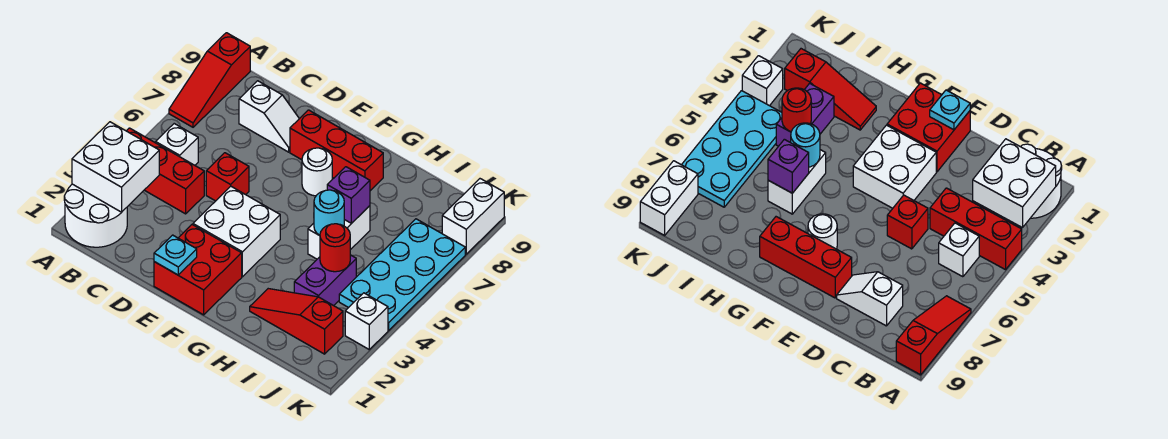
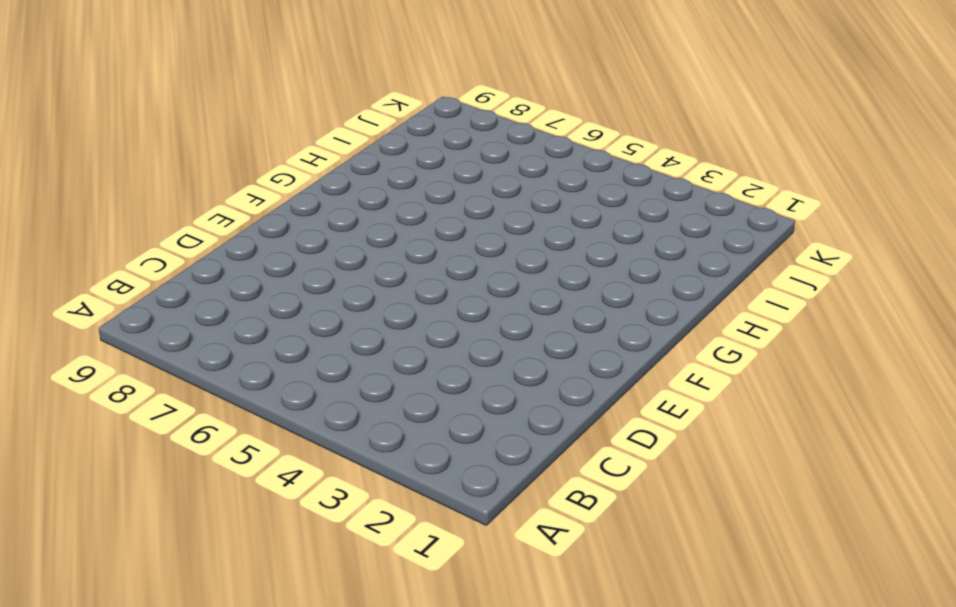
none -> white 2x2 round brick [64,184,127,247]
none -> red 1x3 brick [127,128,204,214]
none -> red 1x3 slope [169,33,250,127]

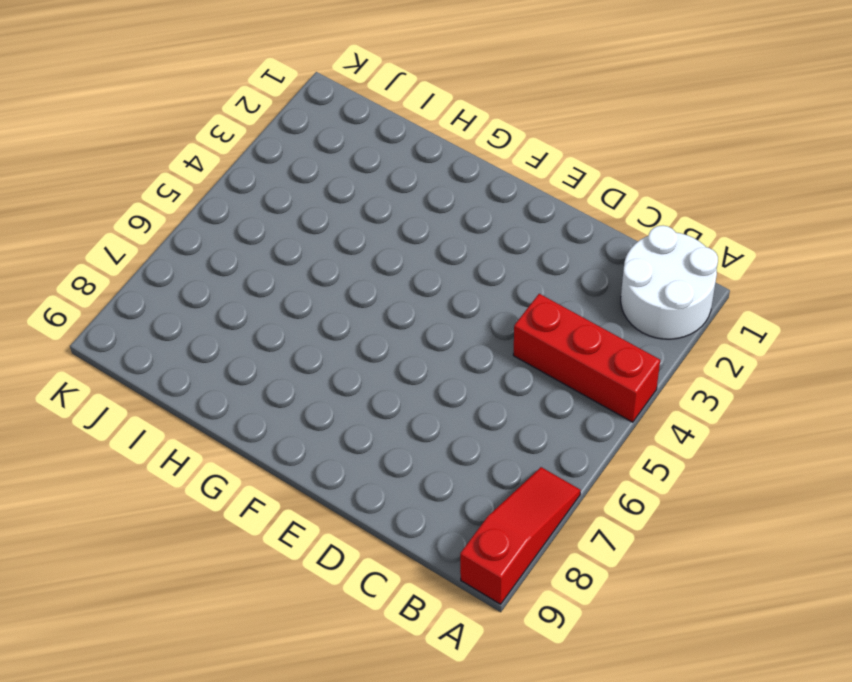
none -> white 1x1 brick [156,124,198,165]
none -> white 1x2 slope [239,81,299,152]
none -> red 1x1 brick [206,153,249,201]

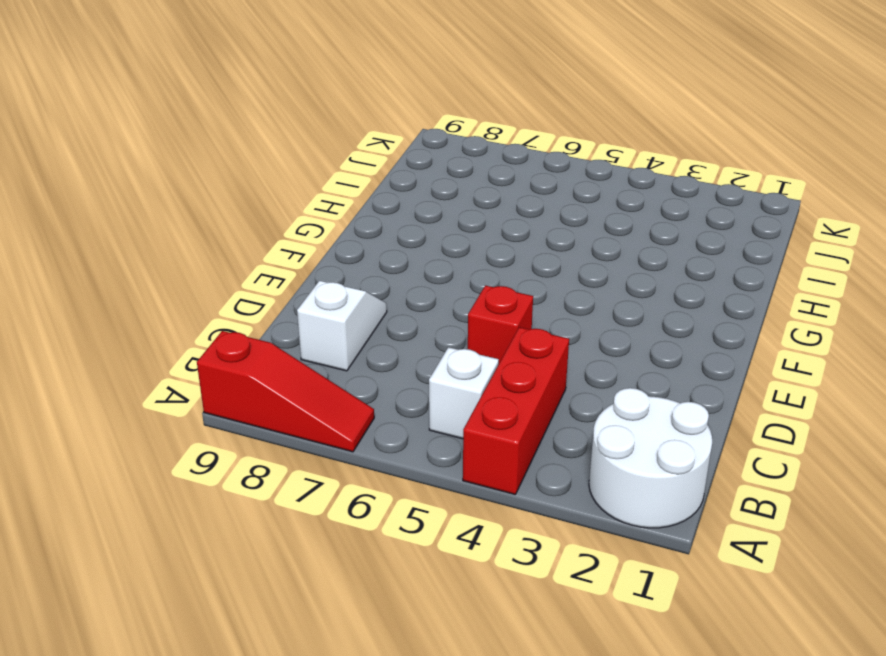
none -> red 2x2 brick [154,225,242,315]
none -> white 2x2 brick [193,186,280,277]
none -> red 1x3 brick [290,110,383,191]

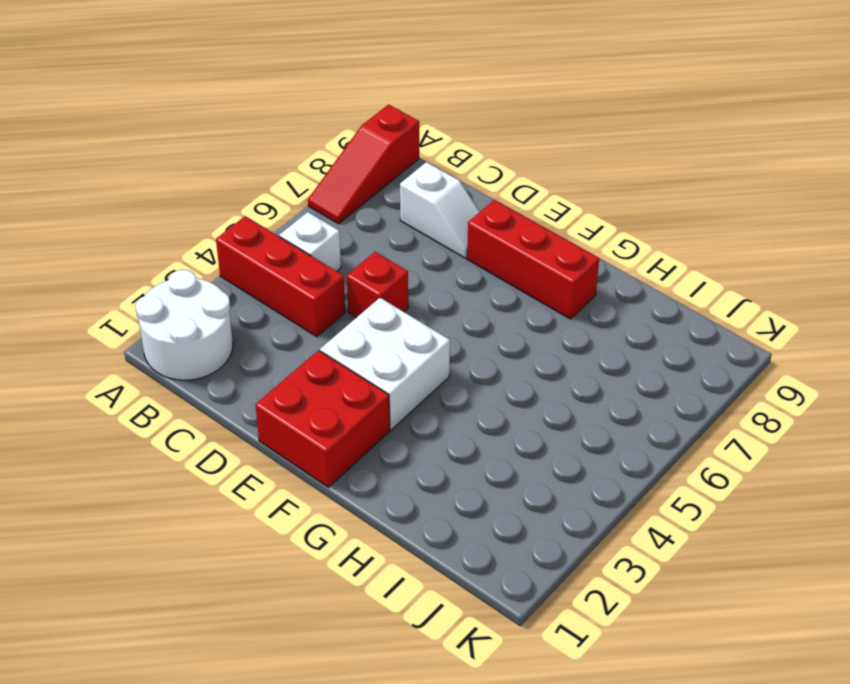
none -> white 1x1 round brick [302,148,332,196]
none -> red 1x3 slope [250,289,343,354]
none -> white 1x2 brick [308,206,370,259]

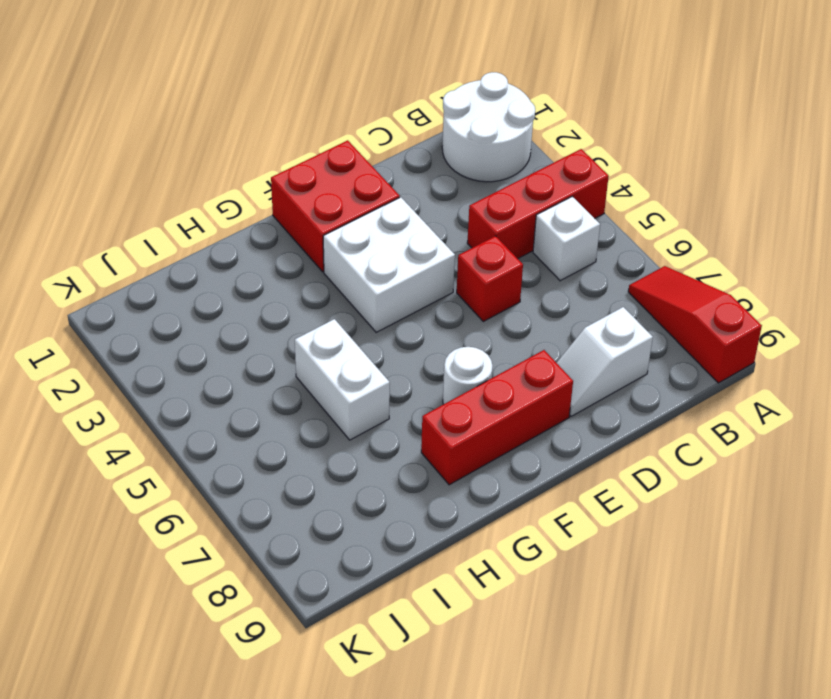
none -> red 1x3 slope [250,289,343,354]
none -> purple 1x2 brick [294,255,356,306]
none -> cyan 2x4 plate [339,219,465,330]

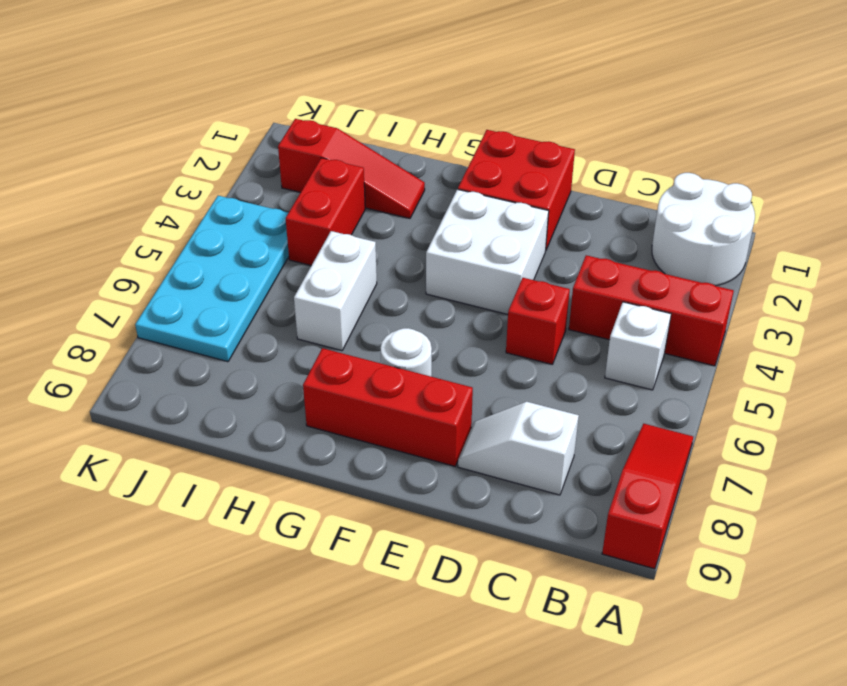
red 1x2 brick [286,158,365,266] -> purple 1x2 brick [294,255,356,306]
none -> white 1x1 brick [345,293,388,349]
none -> white 1x2 brick [442,179,504,254]
none -> white 2x2 brick [72,122,159,212]

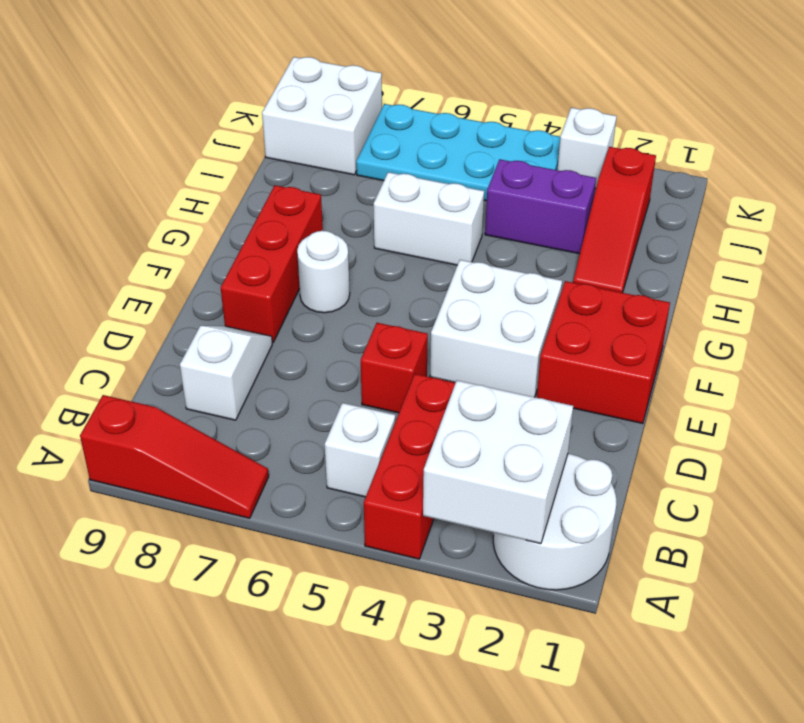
white 2x2 brick [262,57,382,175] -> white 1x2 brick [442,179,504,254]
none -> cyan 1x1 plate [154,235,197,275]
none -> cyan 1x1 round brick [314,190,344,235]
none -> purple 1x1 brick [327,167,370,223]

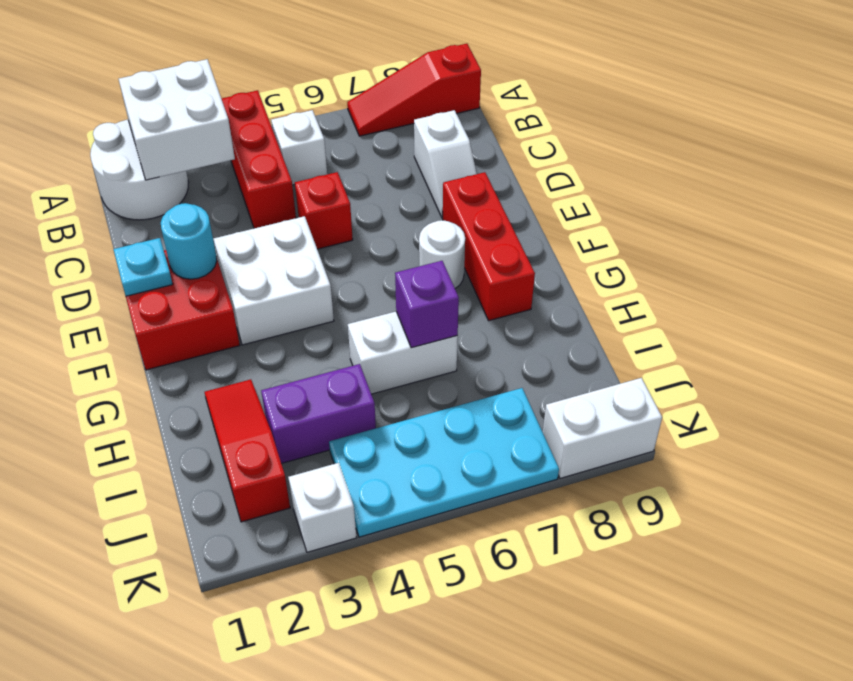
cyan 1x1 round brick [161,203,217,279] -> cyan 1x1 round brick moved to [314,190,344,235]
none -> red 1x1 round brick [320,224,350,272]

